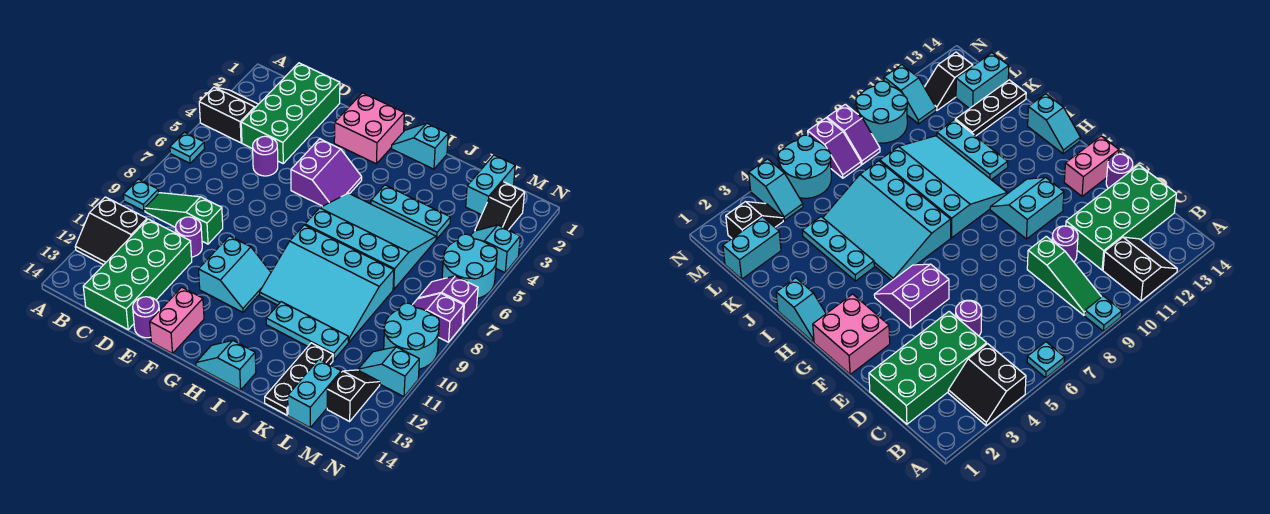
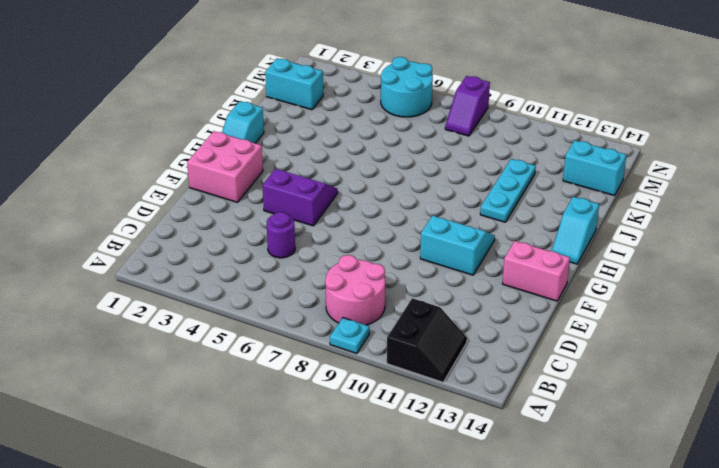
pink 2x2 round brick [325,255,385,325] -> green 1x3 slope [145,193,223,244]
none -> black 2x2 slope [199,87,258,143]
none -> cyan 1x1 plate [170,132,205,163]
none -> green 2x4 brick [241,63,340,163]
none -> green 2x4 brick [83,219,192,330]

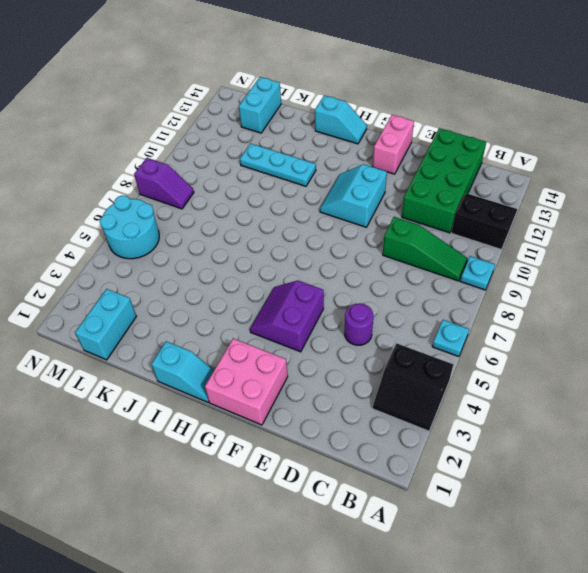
none -> green 2x4 brick [241,63,340,163]
none -> purple 1x1 round brick [176,217,202,257]
none -> purple 1x1 round brick [133,297,159,338]
none -> cyan 3x4 slope [305,193,436,290]

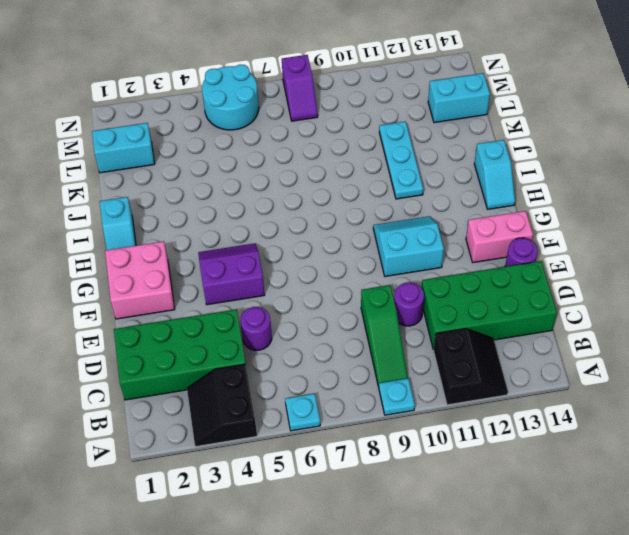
none -> cyan 3x4 slope [305,193,436,290]
none -> cyan 3x4 slope [260,225,394,342]
none -> cyan 1x3 plate [371,185,450,239]
none -> black 1x3 plate [265,343,333,415]

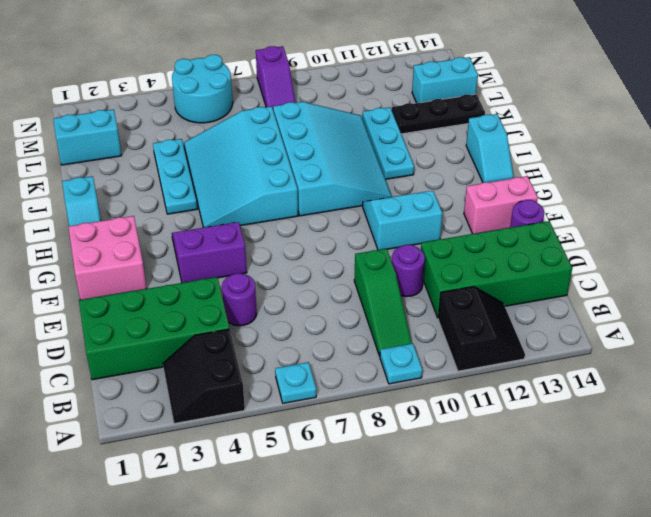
none -> black 1x2 slope [475,182,525,231]
none -> cyan 1x2 slope [471,225,520,273]
none -> purple 1x2 slope [418,276,478,325]
none -> cyan 2x2 round brick [384,303,439,369]

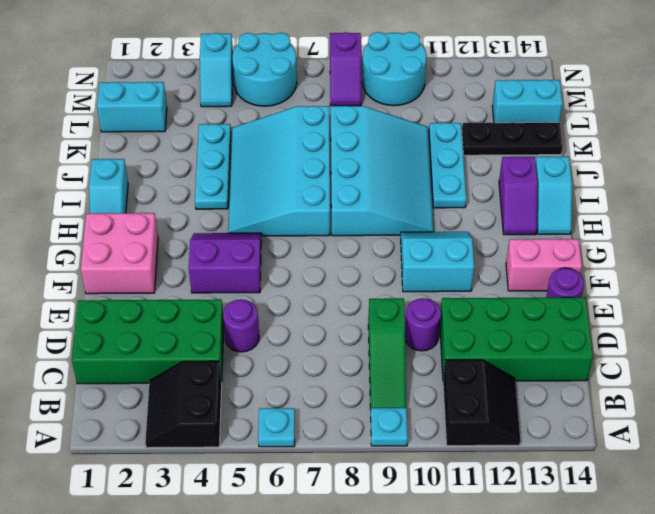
purple 1x2 slope [499,157,538,235] -> purple 1x2 slope moved to [418,276,478,325]
none -> black 1x2 slope [475,182,525,231]
none -> cyan 1x2 slope [358,347,419,397]
none -> black 1x2 slope [327,370,380,421]

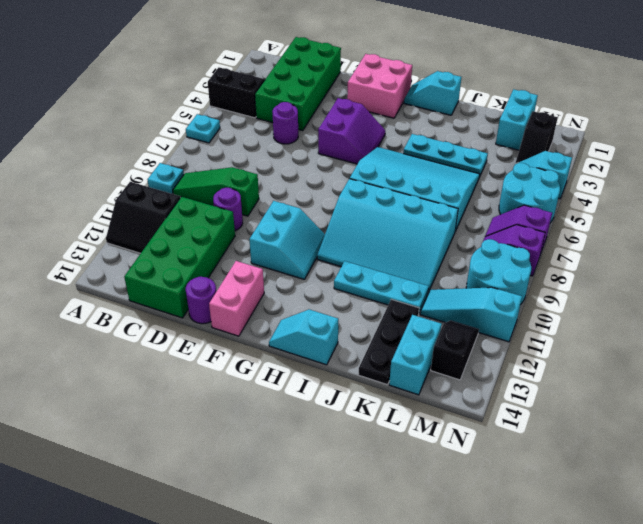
cyan 1x3 slope [420,287,522,342] -> cyan 1x2 slope [358,347,419,397]

